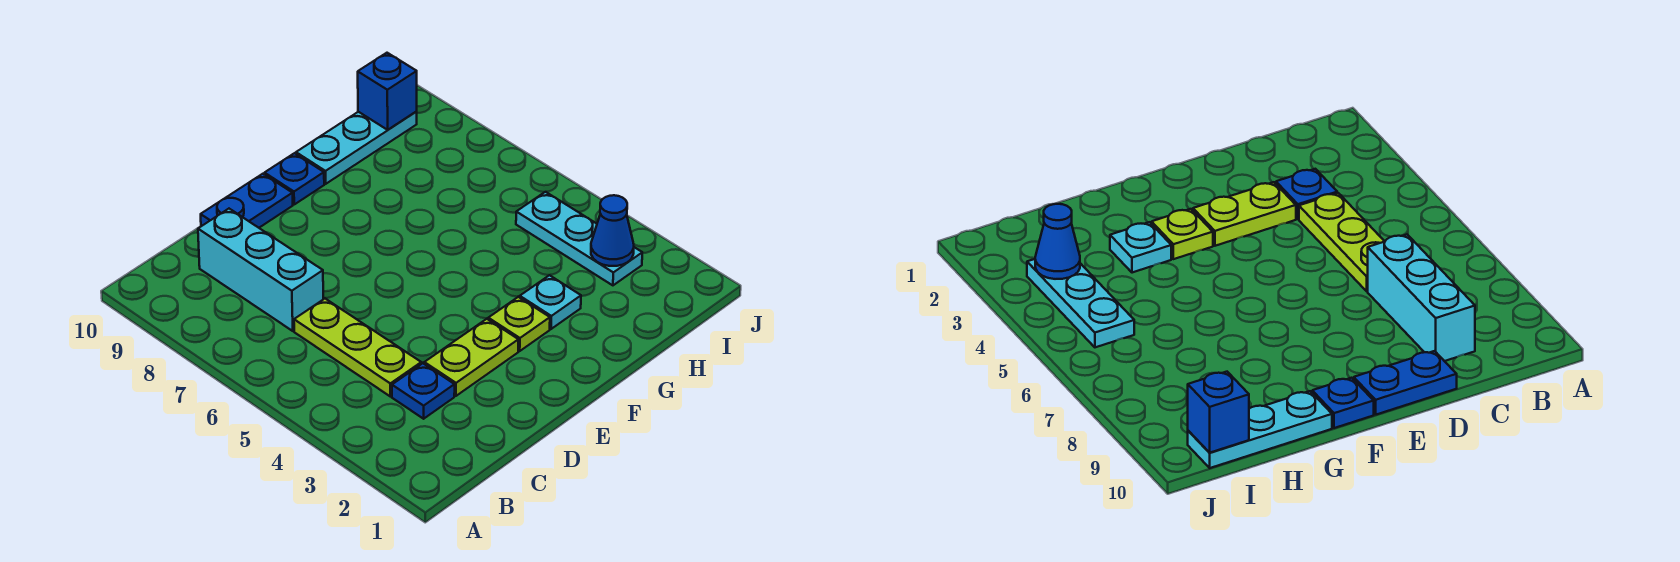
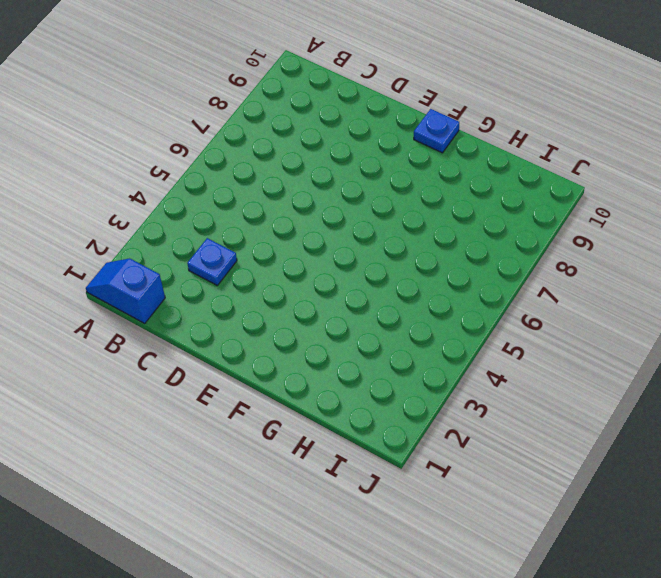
blue 1x2 slope [86,259,165,323] -> none
none -> lime 1x3 plate [294,299,421,396]
none -> cyan 1x3 brick [198,209,323,331]
none -> lime 1x2 plate [424,319,518,396]

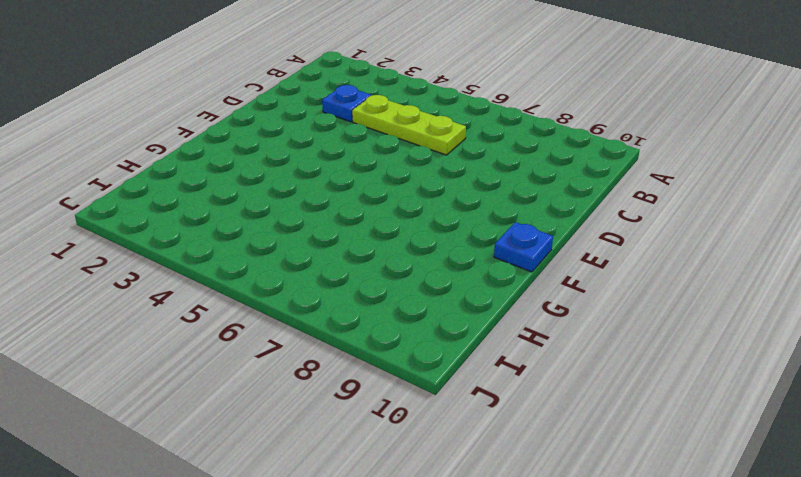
none -> cyan 1x3 brick [198,209,323,331]
none -> lime 1x2 plate [424,319,518,396]
none -> blue 1x2 plate [201,174,293,228]

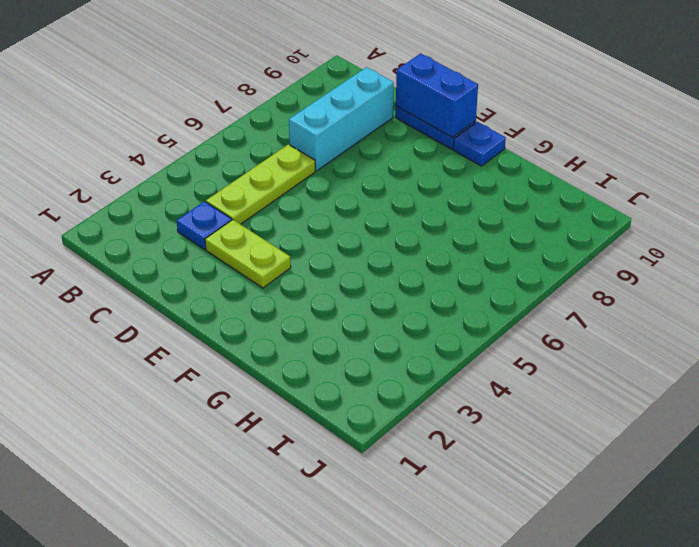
blue 1x2 brick [396,54,478,138] -> none
none -> lime 1x1 plate [488,297,550,351]
none -> cyan 1x1 plate [520,275,581,329]
none -> cyan 1x3 plate [296,112,417,184]

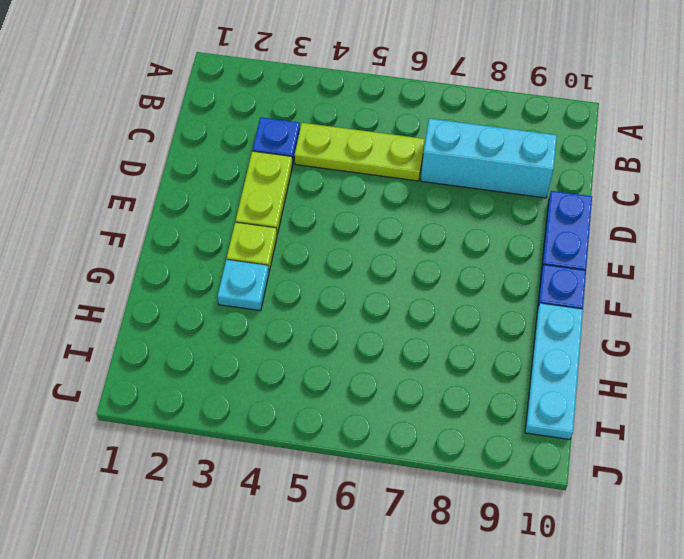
none -> cyan 1x3 plate [516,192,642,285]
none -> blue 1x1 cone [591,195,634,266]
none -> blue 1x1 brick [358,53,417,130]

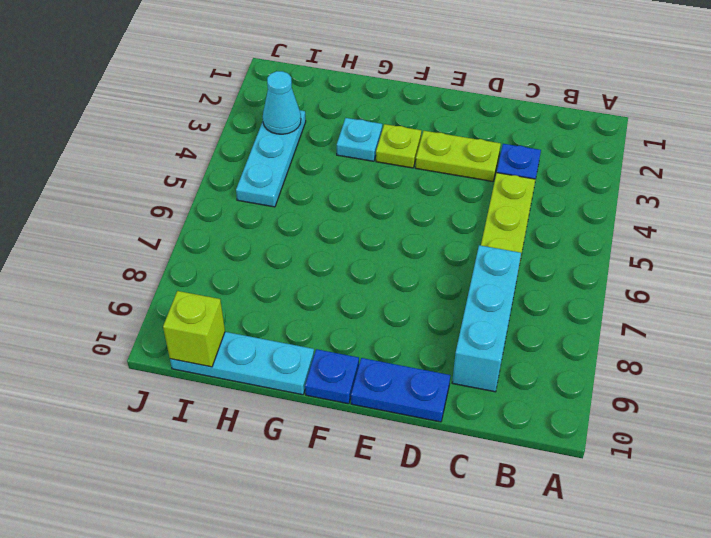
cyan 1x1 cone [263,71,301,134] -> blue 1x1 cone [591,195,634,266]
lime 1x1 brick [163,291,225,367] -> blue 1x1 brick [358,53,417,130]

